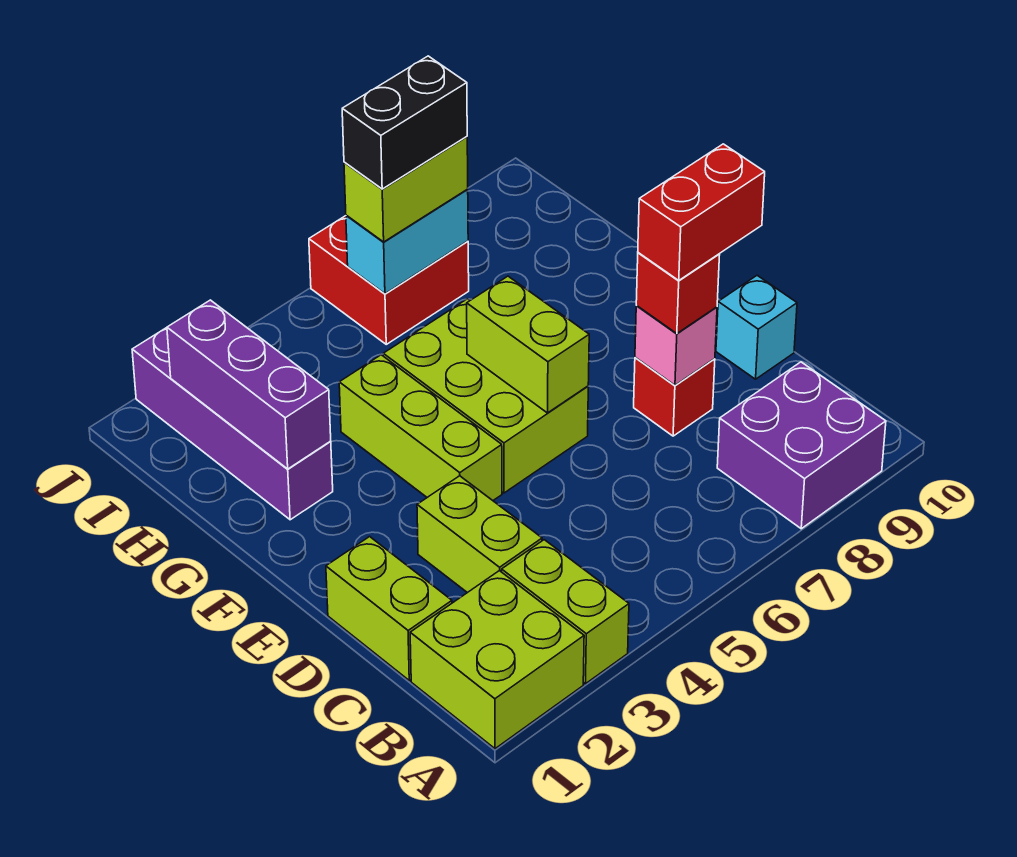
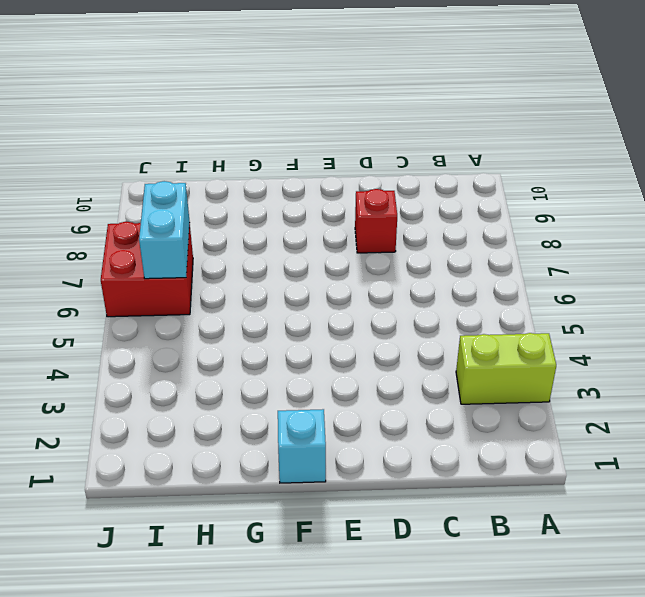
cyan 1x1 brick [278,409,326,483] -> cyan 1x1 brick moved to [716,275,797,379]
none -> lime 2x2 brick [410,571,584,749]
none -> purple 2x2 brick [717,362,886,529]
none -> lime 1x2 brick [326,537,452,680]

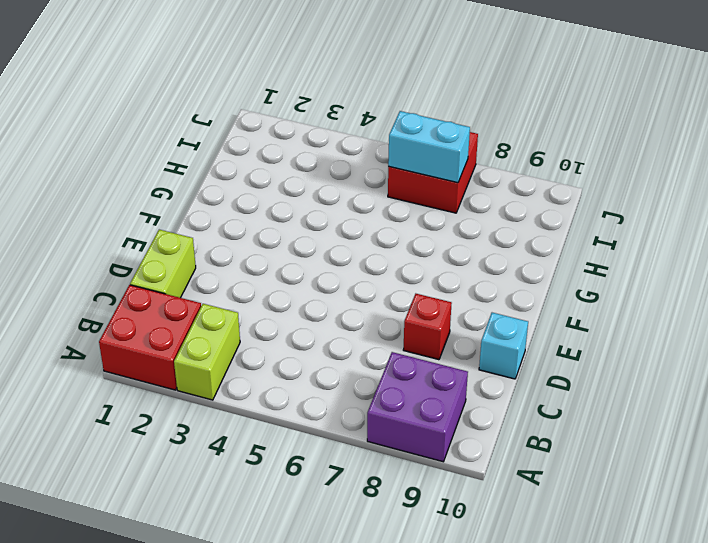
red 2x2 brick [99,285,201,390] -> lime 2x2 brick [410,571,584,749]
none -> lime 1x2 brick [417,476,542,593]
none -> lime 1x3 brick [339,355,502,500]
none -> lime 2x3 brick [383,299,588,493]

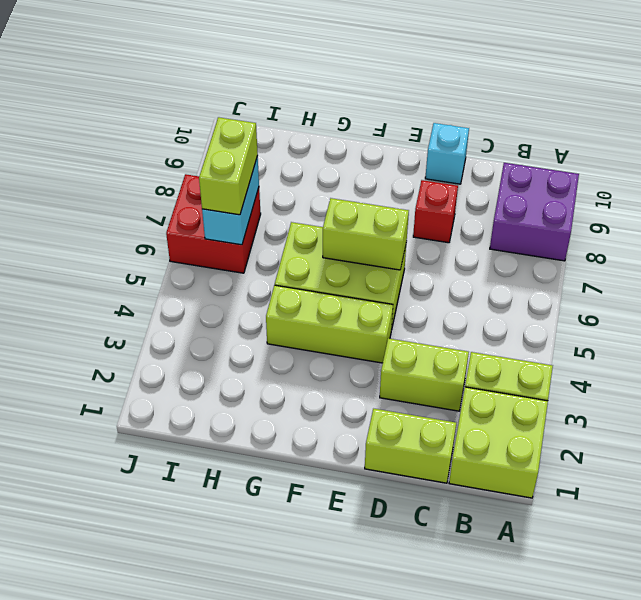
none -> purple 1x4 brick [132,328,333,520]
none -> pink 1x1 brick [635,306,717,385]
none -> purple 1x3 brick [167,300,331,469]

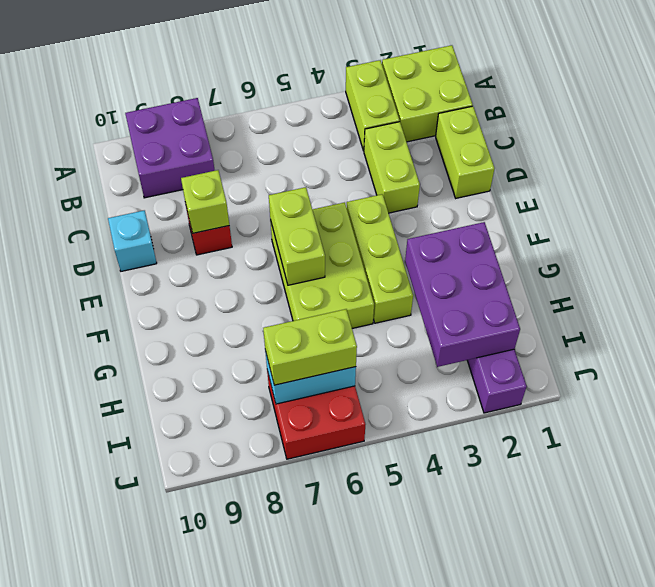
lime 1x1 brick [181,170,229,233] -> pink 1x1 brick [635,306,717,385]
purple 2x3 brick [405,222,520,367] -> purple 1x3 brick [167,300,331,469]
none -> red 1x1 brick [636,253,720,334]
none -> red 1x2 brick [638,144,765,280]
none -> black 1x2 brick [342,56,467,189]

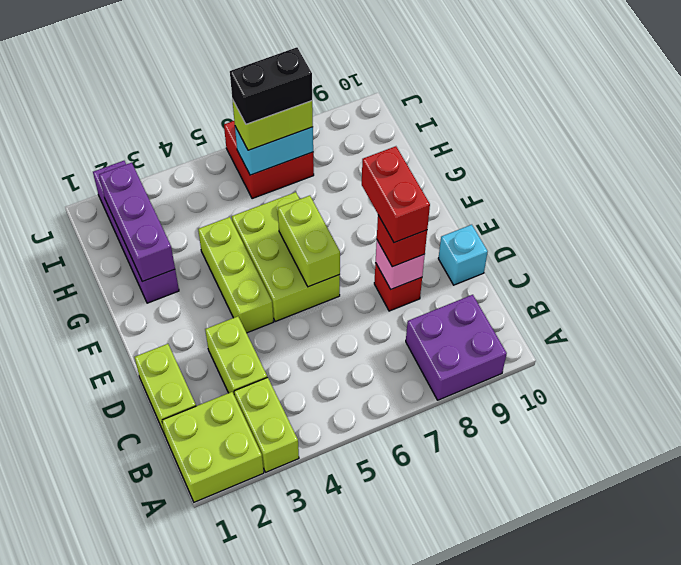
red 1x2 brick [362,146,430,243] -> red 1x2 brick turned to [638,144,765,280]

